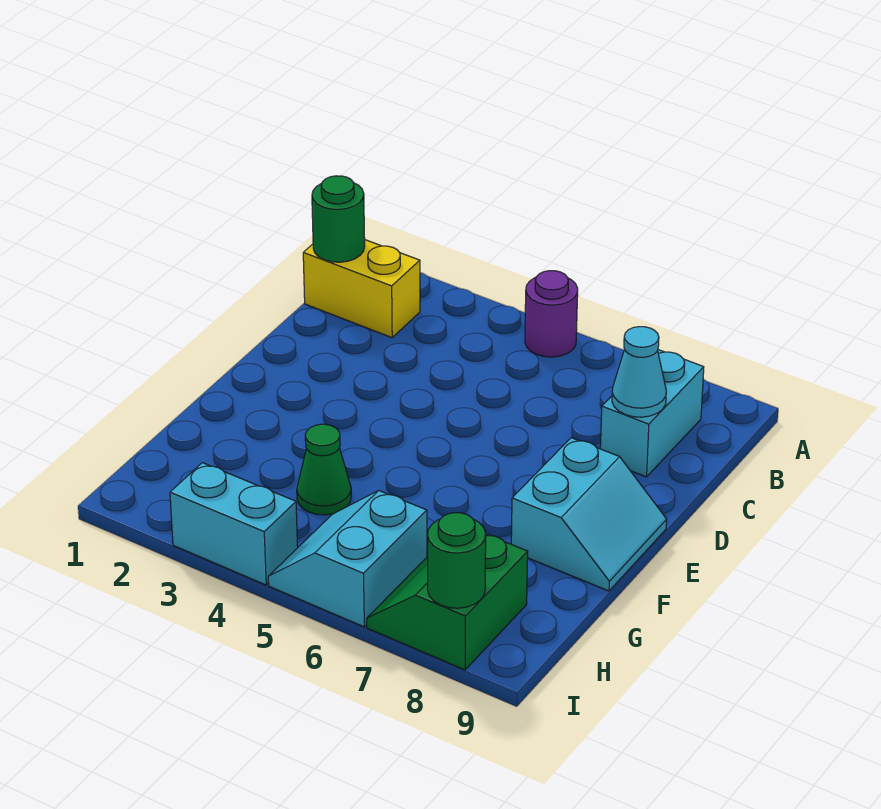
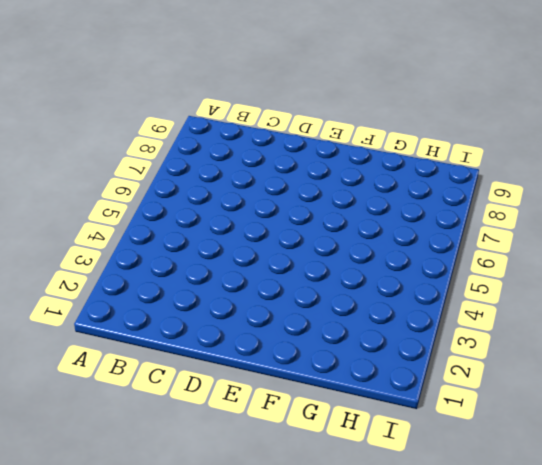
none -> purple 1x1 round brick [525,271,578,357]
none -> yellow 1x2 brick [303,240,420,338]

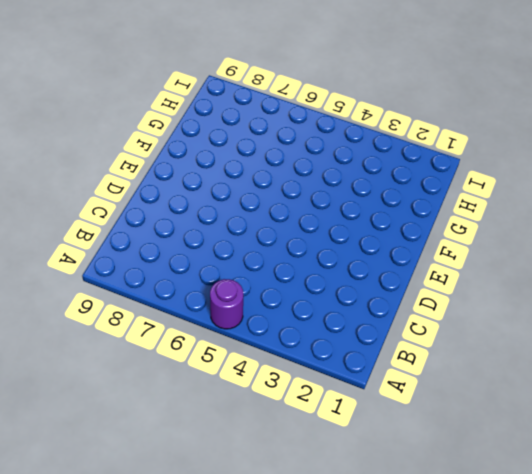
none -> yellow 1x2 brick [303,240,420,338]
none -> cyan 1x2 brick [600,350,704,477]

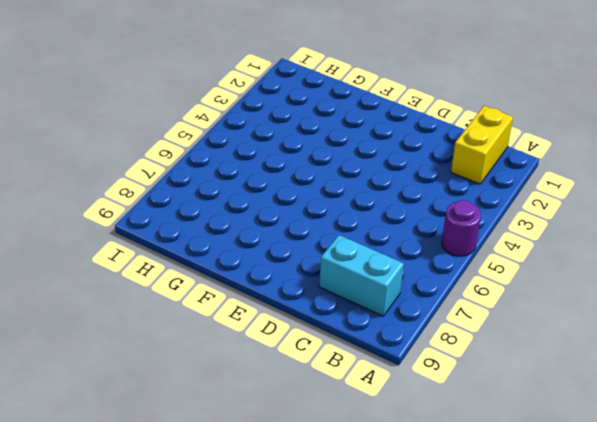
none -> cyan 2x2 slope [511,438,667,591]
none -> green 1x1 cone [297,424,351,515]

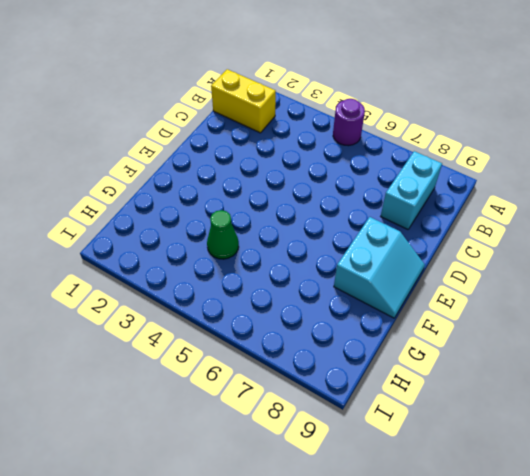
none -> cyan 2x2 slope [268,491,427,627]
none -> green 2x2 slope [367,534,528,670]

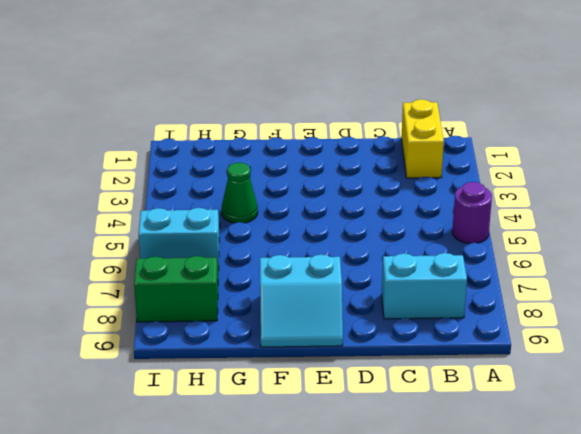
none -> cyan 1x2 brick [170,463,298,585]
none -> green 1x1 round brick [312,176,365,262]

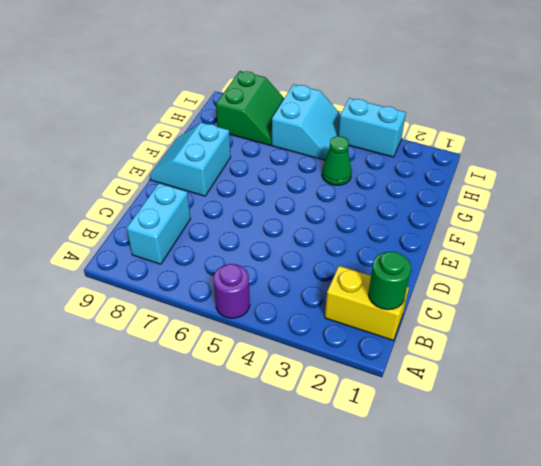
none -> cyan 1x1 cone [612,327,666,417]
none -> green 1x1 round brick [428,513,486,608]

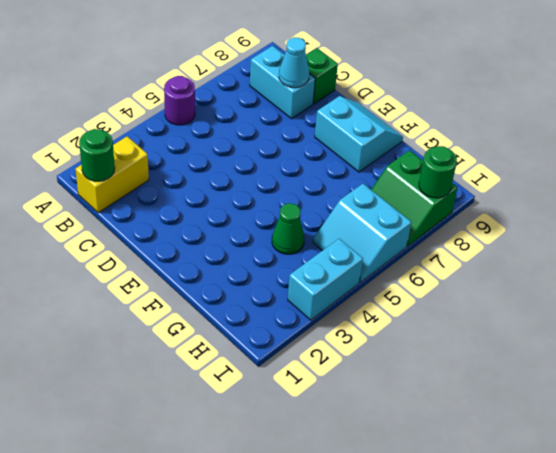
green 1x1 brick [306,48,338,104] -> none

